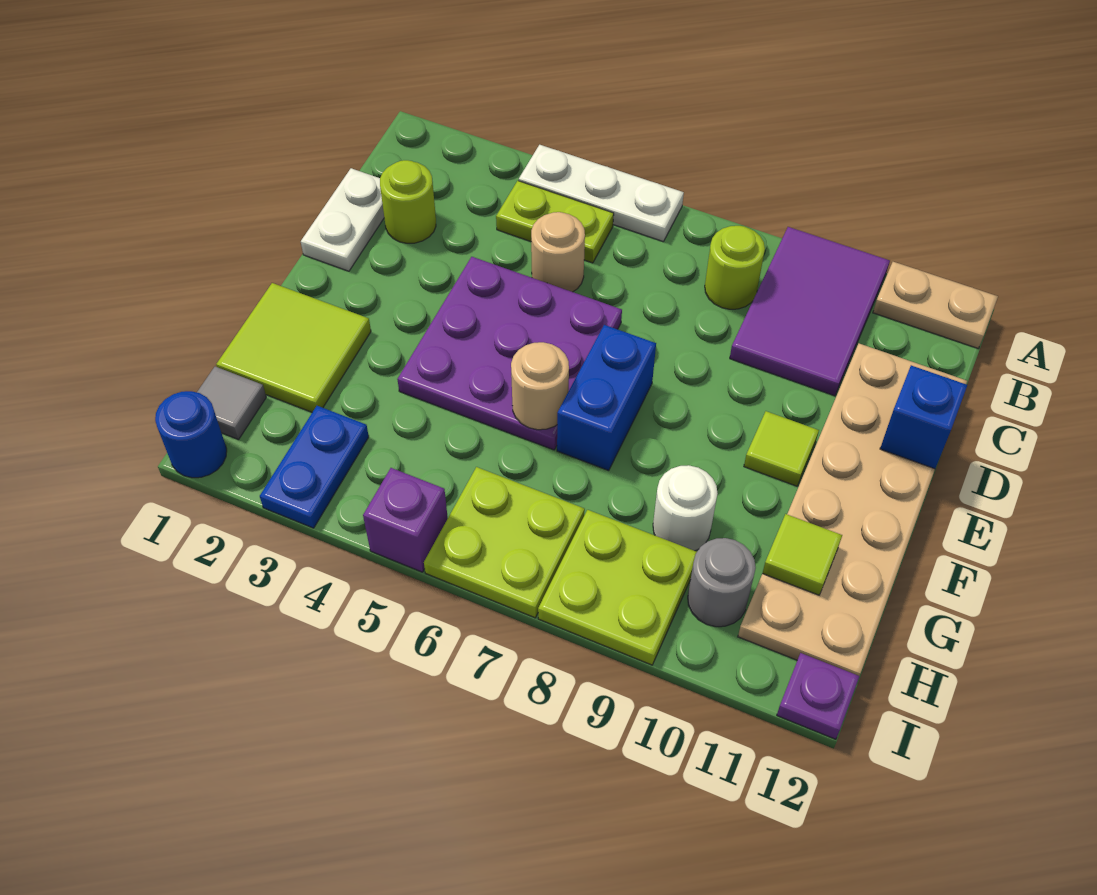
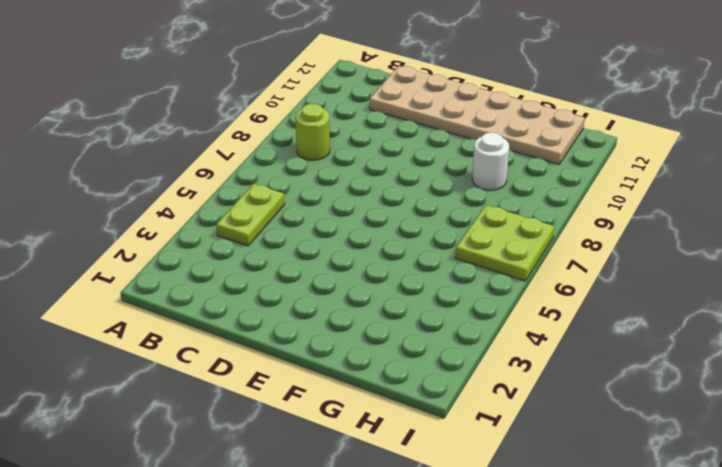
none -> white 1x3 plate [519,145,684,242]
none -> purple 2x3 tile [730,227,890,396]
none -> tan 1x2 plate [873,262,998,348]

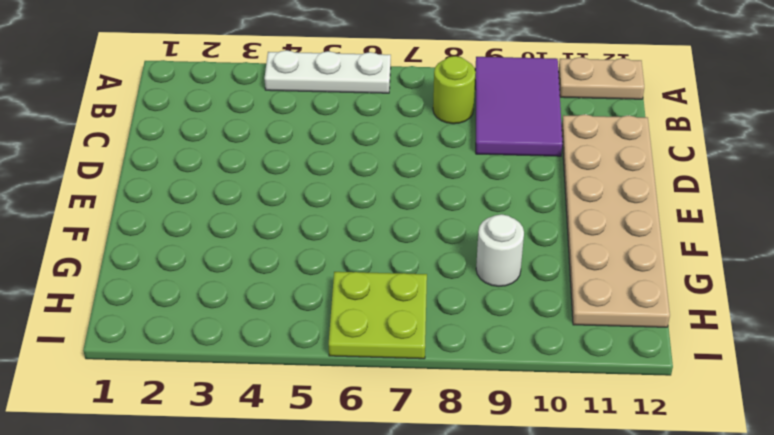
none -> lime 1x2 plate [496,181,614,263]
none -> white 1x2 plate [301,168,384,271]
none -> lime 1x1 round brick [380,160,436,243]

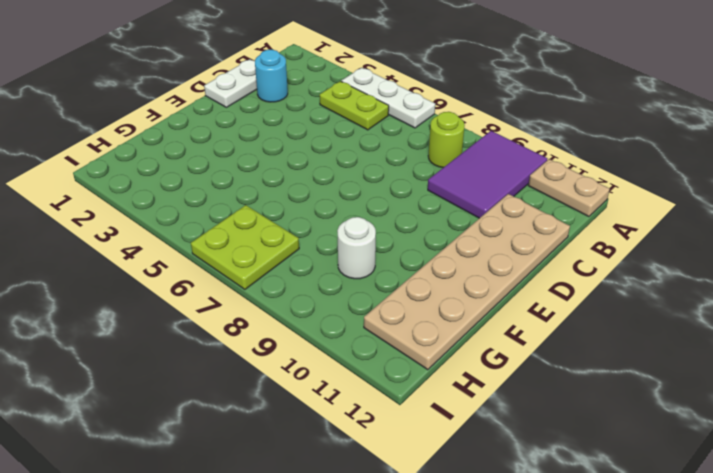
cyan 1x1 round brick [255,50,288,102] -> lime 1x1 round brick [380,160,436,243]
none -> tan 1x1 round brick [531,212,585,292]
none -> purple 3x3 plate [397,257,622,450]
none -> blue 1x2 brick [557,325,656,470]

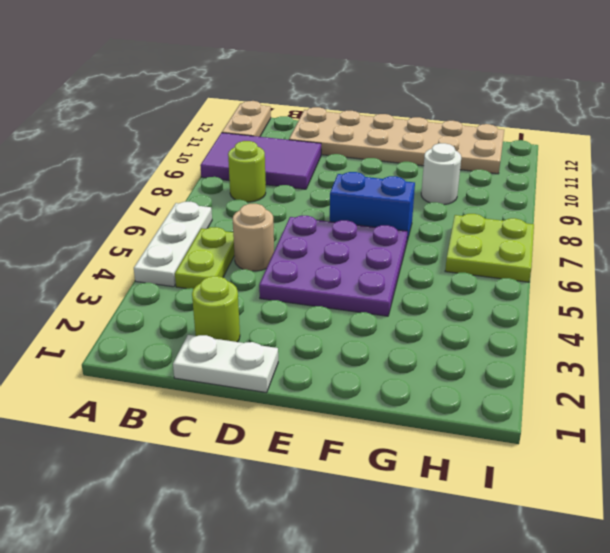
none -> lime 1x1 tile [744,411,819,486]
none -> lime 2x2 tile [216,283,371,412]
none -> grey 1x1 tile [197,367,266,439]

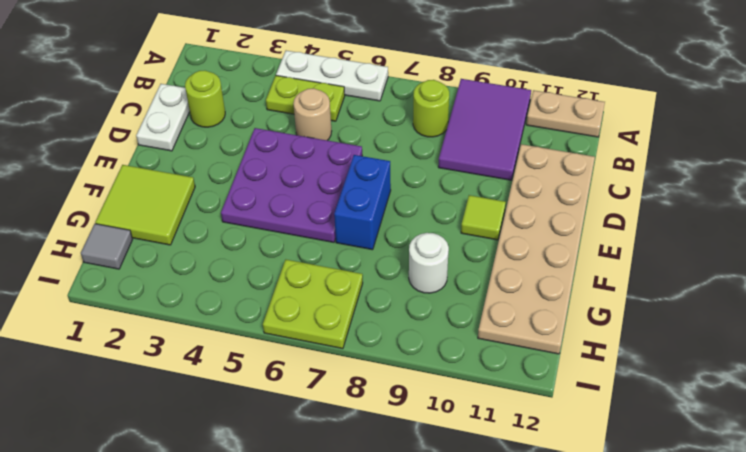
none -> blue 1x2 plate [260,406,369,528]
none -> lime 2x2 plate [538,510,697,665]
none -> grey 1x1 round brick [688,538,756,627]

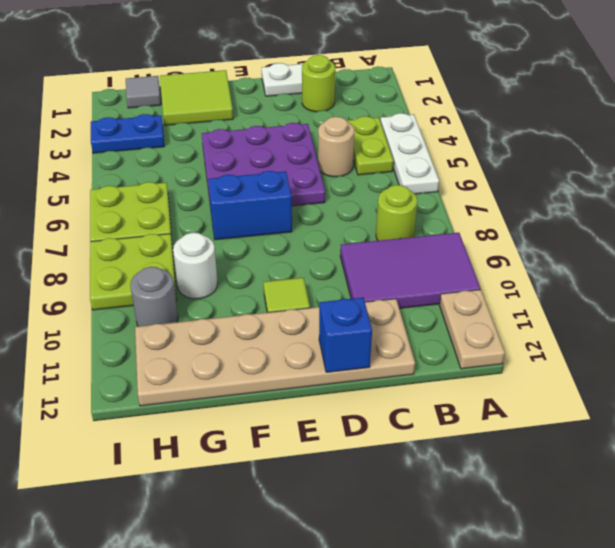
none -> blue 1x1 round brick [155,391,227,478]
none -> purple 1x1 brick [363,468,448,572]
none -> purple 1x1 plate [777,653,859,739]

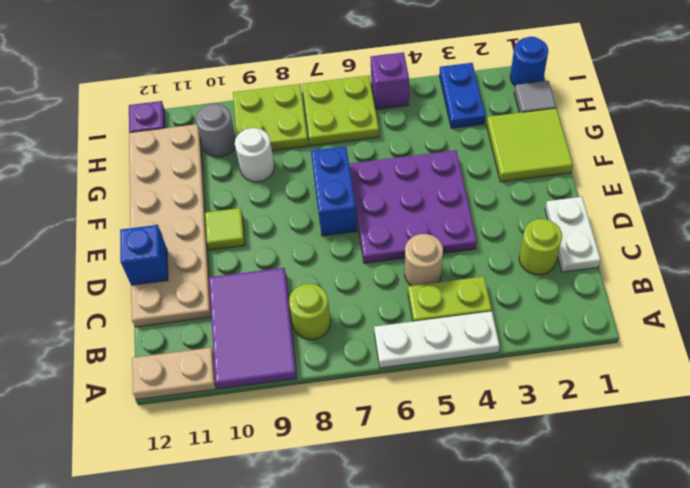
none -> tan 1x1 round brick [511,342,569,430]
none -> lime 1x1 tile [762,514,842,595]

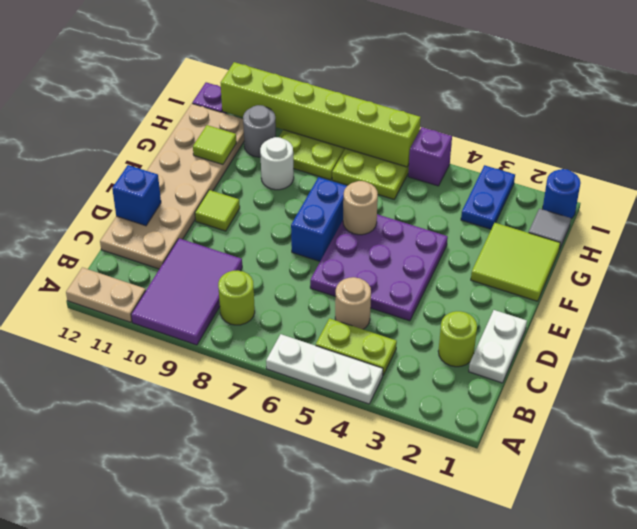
lime 1x6 brick [221,62,421,167] -> none

